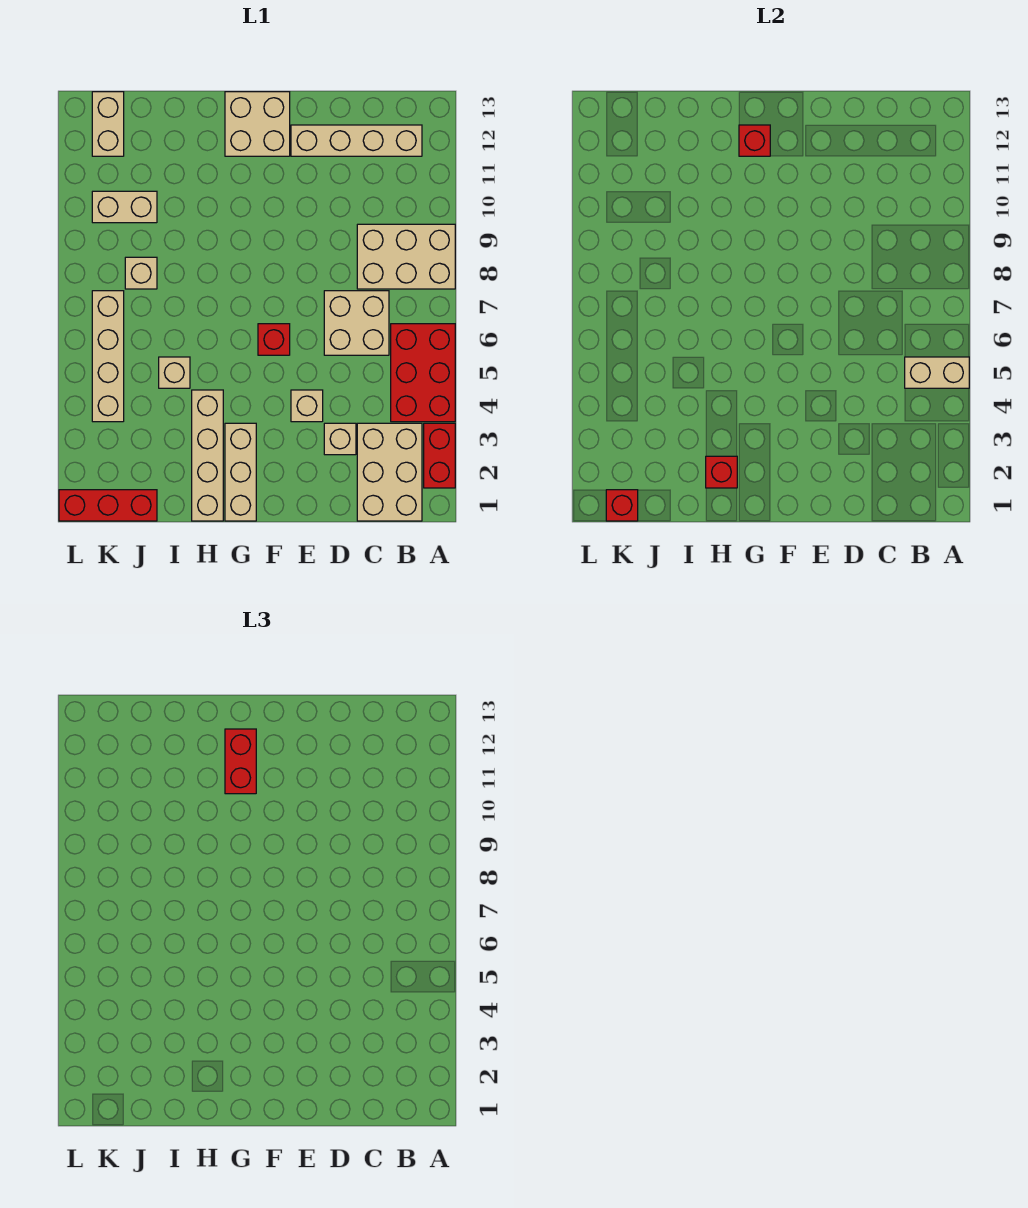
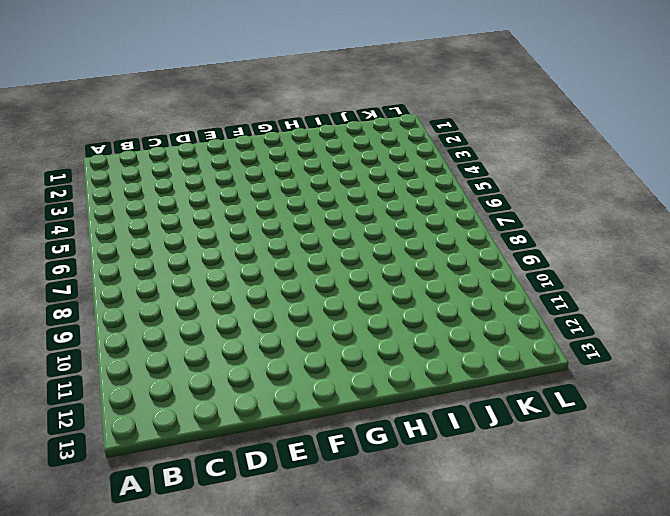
none -> red 1x2 brick [424,423,455,488]
none -> red 2x3 brick [391,324,455,422]
none -> tan 2x3 brick [357,224,455,289]

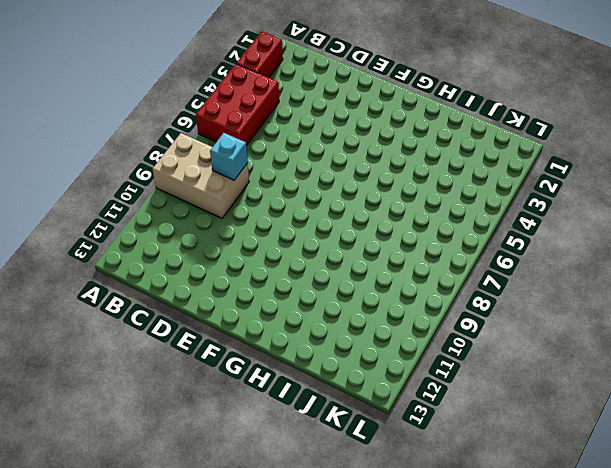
cyan 1x1 brick [210,133,248,180] -> none
none -> tan 2x3 brick [357,423,422,521]
none -> tan 1x4 brick [291,125,422,156]
none -> tan 2x2 brick [324,291,389,355]

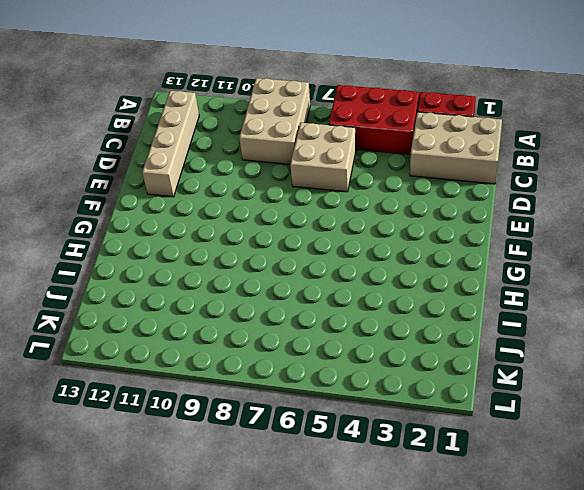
none -> tan 1x1 brick [324,423,356,455]
none -> tan 1x1 brick [291,390,323,422]
none -> red 1x1 brick [258,324,290,355]

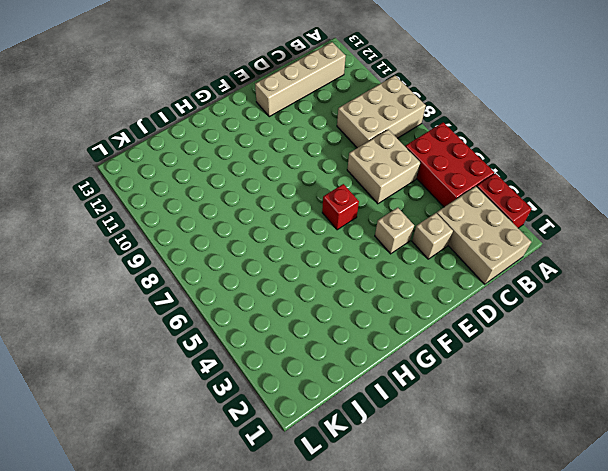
none -> tan 2x2 brick [225,92,290,156]
none -> tan 1x3 brick [225,423,256,521]
none -> tan 1x4 brick [192,390,223,521]

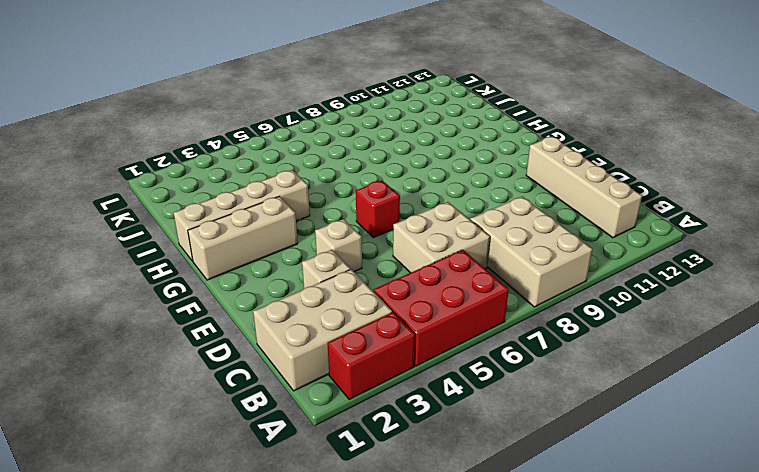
none -> tan 2x2 brick [225,92,290,156]
none -> tan 1x1 brick [159,357,190,388]
none -> red 1x3 brick [59,490,157,521]

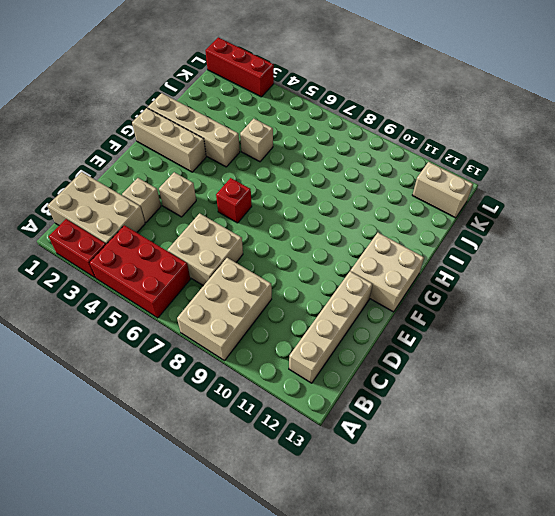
red 1x3 brick [205,37,274,97] -> red 1x3 brick turned to [59,490,157,521]
none -> tan 1x1 brick [125,257,157,289]
none -> tan 1x2 brick [92,191,157,223]
none -> tan 1x4 brick [92,291,124,422]

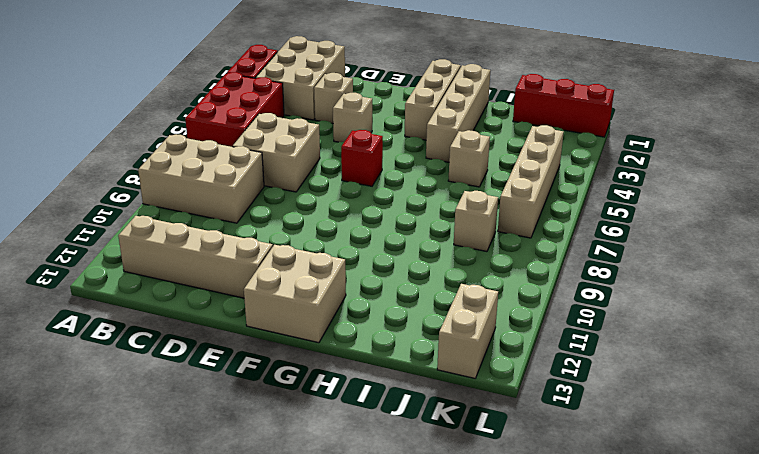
none -> tan 1x2 brick [92,191,157,223]
none -> tan 1x2 brick [905,357,969,388]
none -> red 1x1 brick [739,125,770,156]

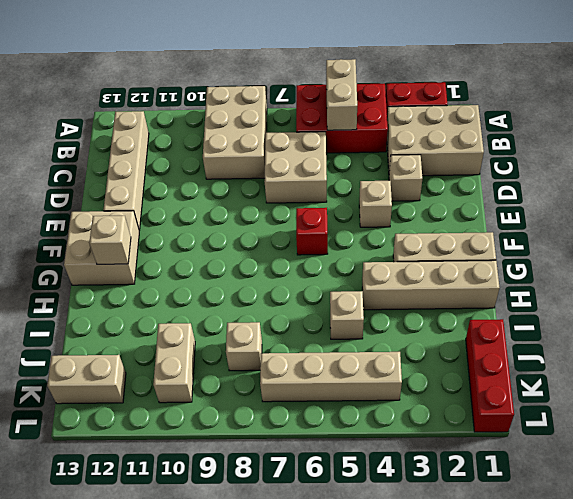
tan 1x1 brick [89,216,131,264] -> red 1x1 brick [739,125,770,156]
none -> red 1x1 brick [706,456,737,488]
none -> red 1x1 brick [606,490,638,521]
none -> red 1x2 brick [225,729,256,794]

